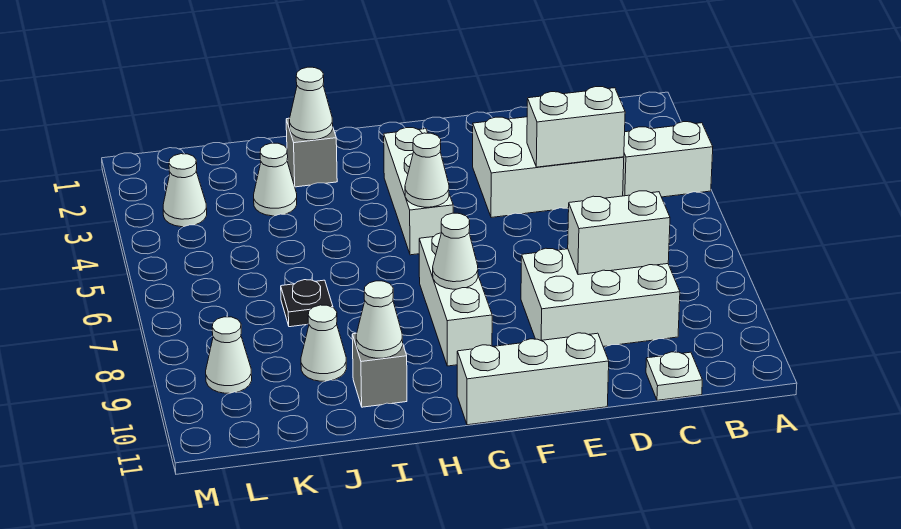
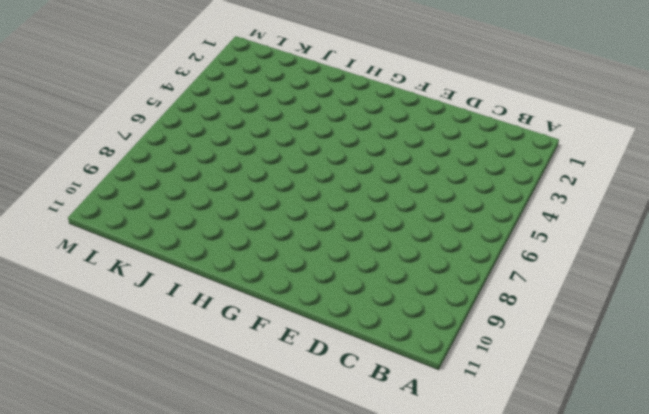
none -> white 1x2 brick [623,122,713,197]
none -> white 2x3 brick [473,117,624,218]
none -> white 2x3 brick [521,248,680,347]

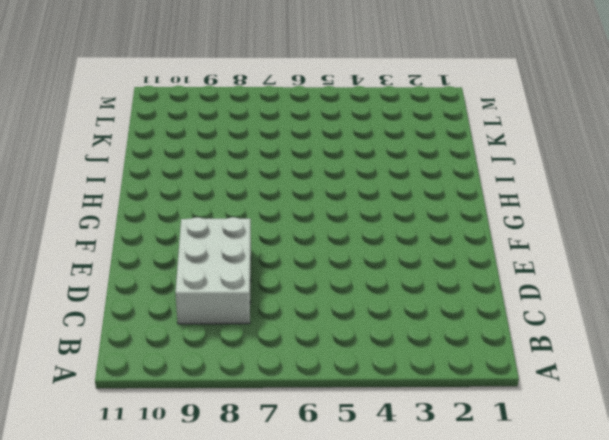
none -> white 1x2 brick [623,122,713,197]
none -> white 2x3 brick [473,117,624,218]
none -> white 1x1 plate [646,352,702,400]

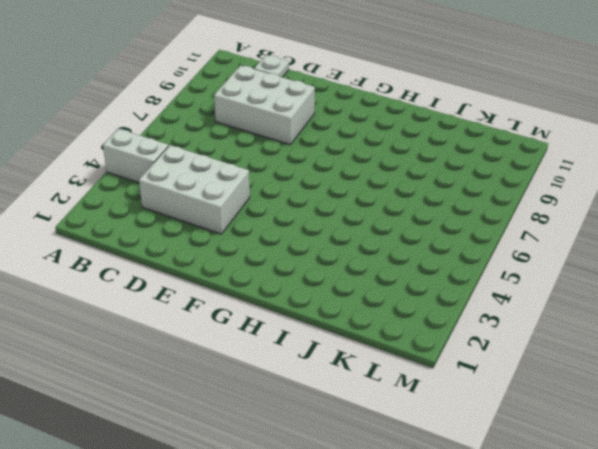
none -> white 1x3 brick [457,333,609,425]
none -> white 1x3 brick [384,128,453,255]
none -> white 1x3 brick [419,233,492,366]

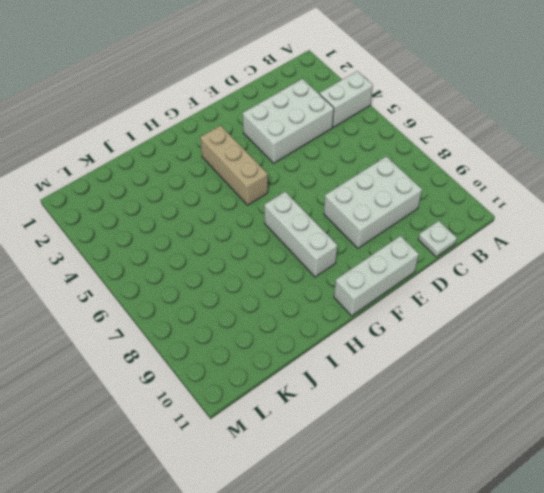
tan 1x3 brick [200,126,268,205] -> white 1x3 brick [384,128,453,255]
none -> grey 1x1 brick [286,118,337,187]
none -> grey 1x1 brick [352,333,407,407]
none -> white 1x1 cone [254,143,297,216]

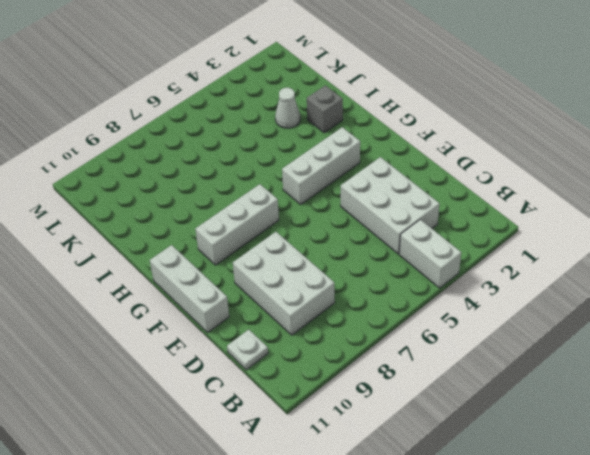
none -> grey 1x1 brick [352,333,407,407]
none -> black 1x1 plate [281,280,333,327]
none -> white 1x1 cone [301,305,347,381]

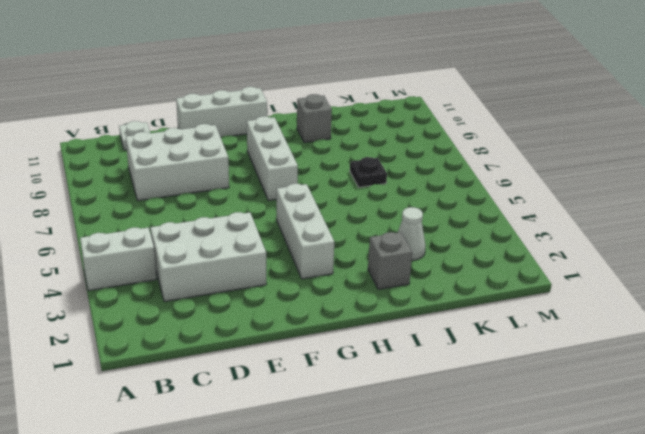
none -> white 1x1 cone [301,305,347,381]
none -> white 1x1 cone [163,154,207,227]
none -> white 1x1 cone [206,317,252,393]

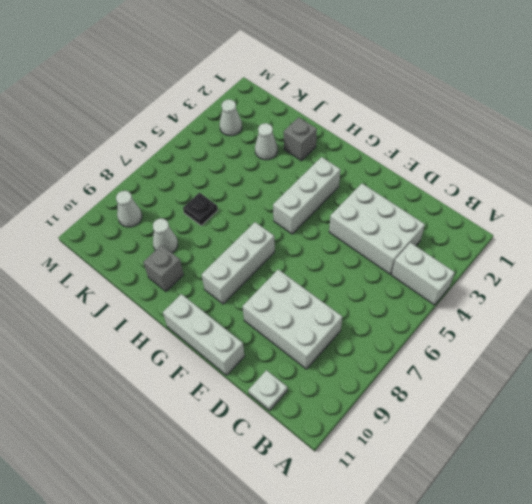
none -> white 1x2 brick [527,87,625,167]
none -> white 1x2 brick [568,191,670,275]
none -> white 1x1 cone [405,133,449,207]

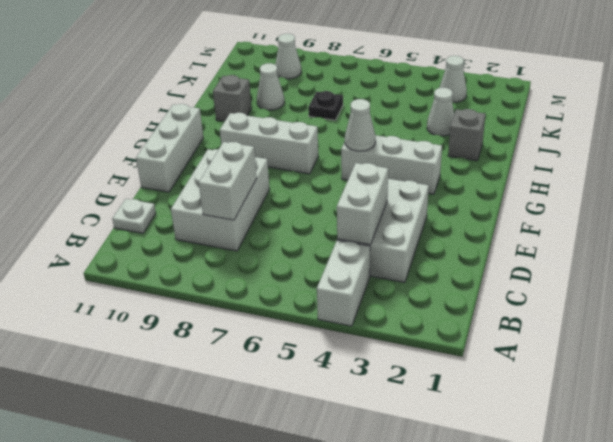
none -> white 1x1 cone [433,213,478,289]
none -> white 1x1 cone [290,67,333,140]
none -> white 1x1 cone [356,281,403,358]

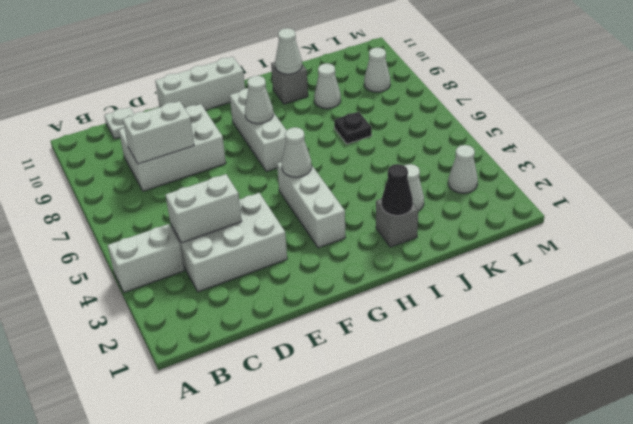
black 1x1 cone [382,164,413,216] -> white 1x1 cone [290,67,333,140]

